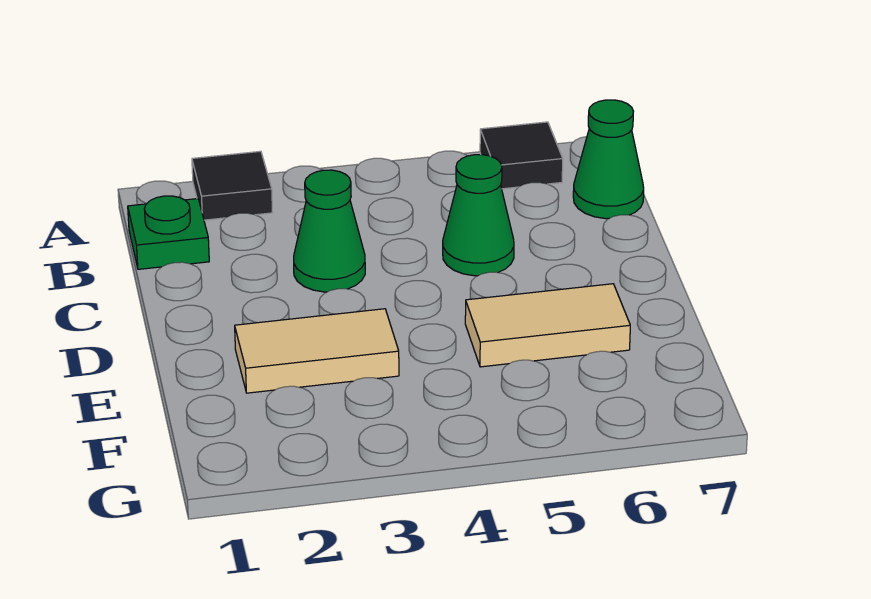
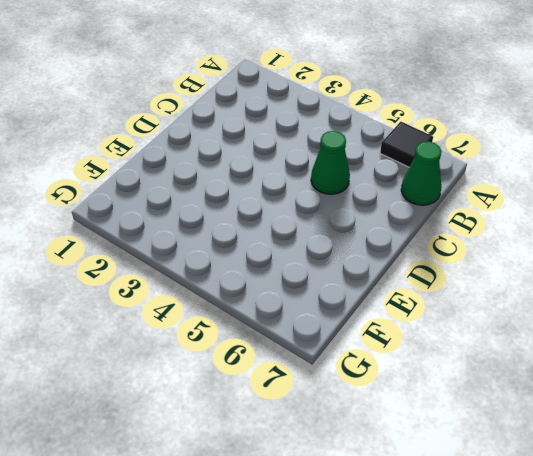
none -> black 1x1 tile [192,151,273,220]
none -> green 1x1 plate [128,196,209,269]

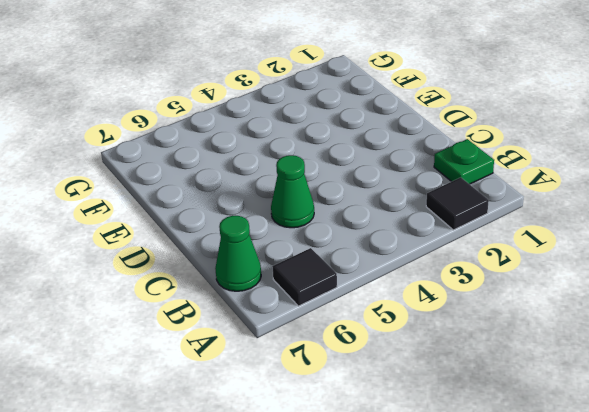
none -> green 1x1 cone [294,170,365,292]
none -> tan 1x2 tile [235,309,399,393]

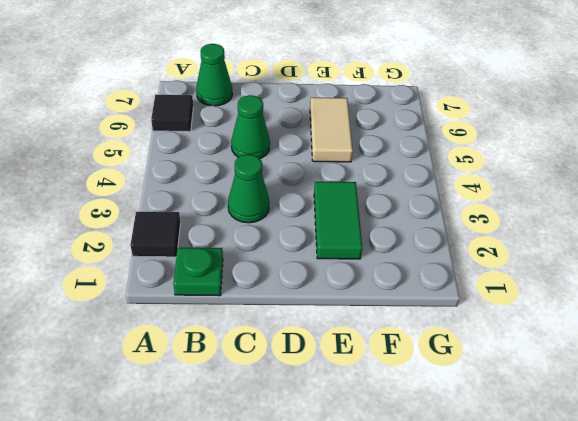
green 1x2 tile [314,182,362,259] -> tan 1x2 tile [235,309,399,393]

